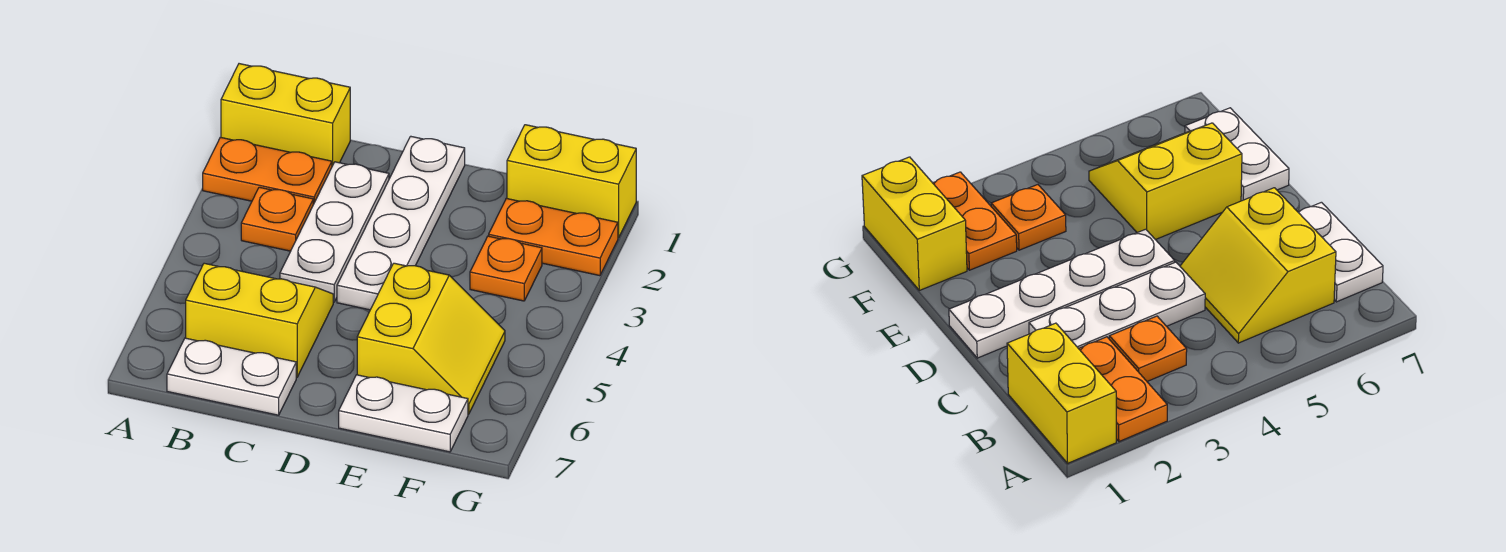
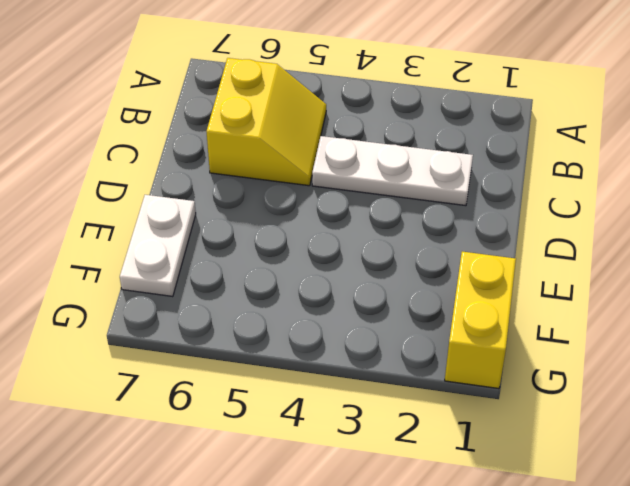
none -> yellow 1x2 brick [221,64,350,166]
none -> orange 1x2 plate [203,137,332,204]
none -> orange 1x1 plate [241,187,313,251]

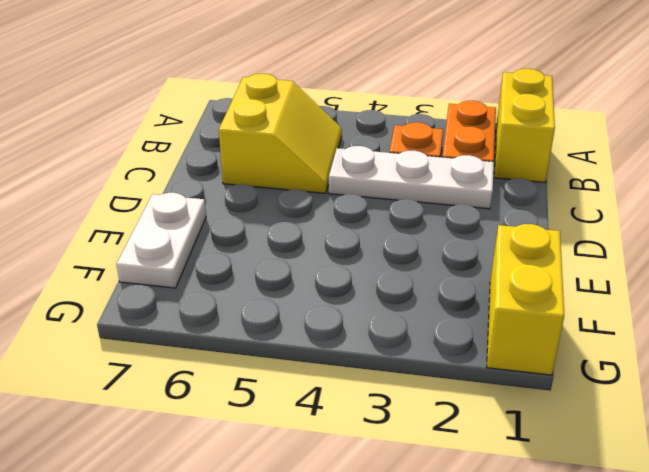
none -> white 1x2 plate [167,338,296,415]
none -> white 1x4 plate [337,136,465,310]
none -> yellow 2x2 slope [357,263,505,414]

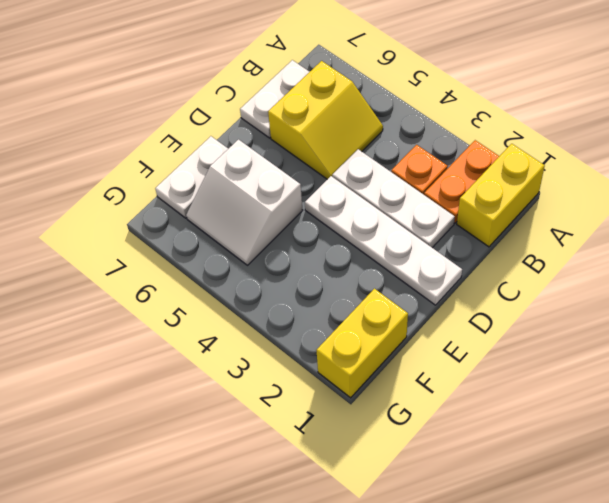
white 2x2 slope [186,140,303,265] -> yellow 2x2 slope [357,263,505,414]
none -> orange 1x2 plate [489,198,618,276]
none -> orange 1x1 plate [470,236,542,301]

